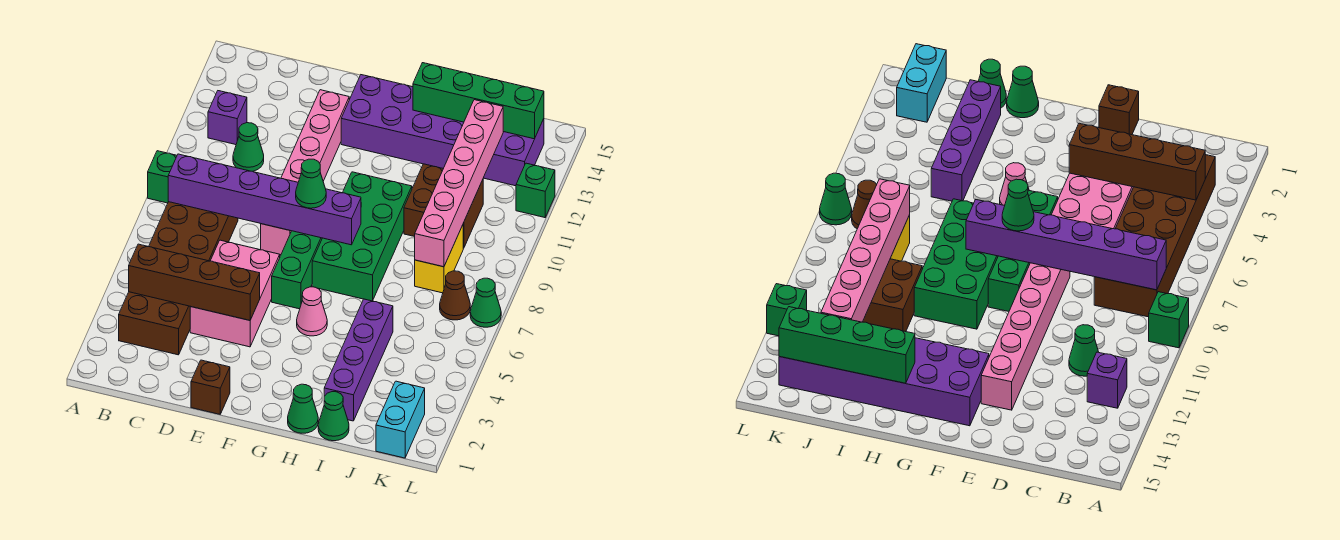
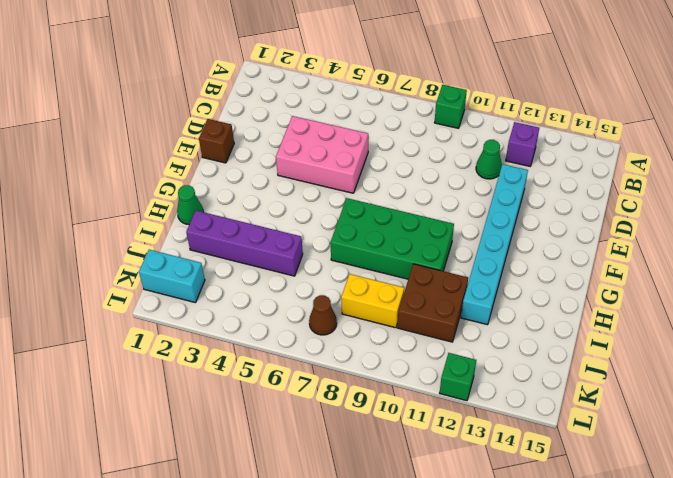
cyan 1x6 brick [461,164,528,325] -> pink 1x6 brick [261,90,349,255]
none -> brown 2x6 brick [119,202,238,355]
none -> green 1x4 brick [272,231,322,309]
none -> purple 2x6 brick [341,75,544,186]

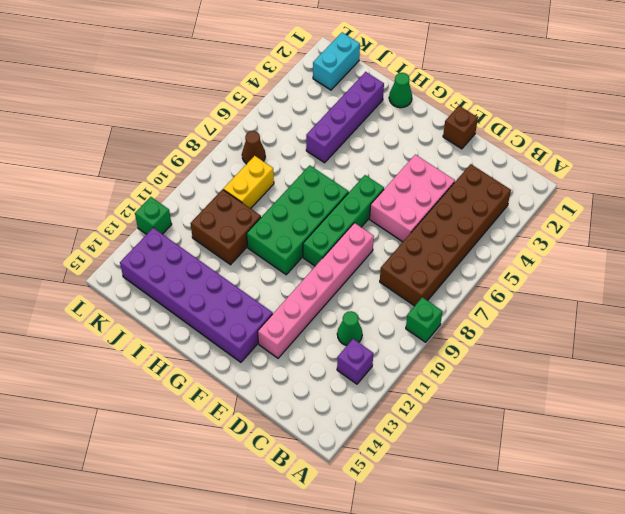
none -> pink 1x1 cone [297,287,327,336]
none -> green 1x1 cone [318,392,349,441]
none -> green 1x1 cone [470,278,501,327]

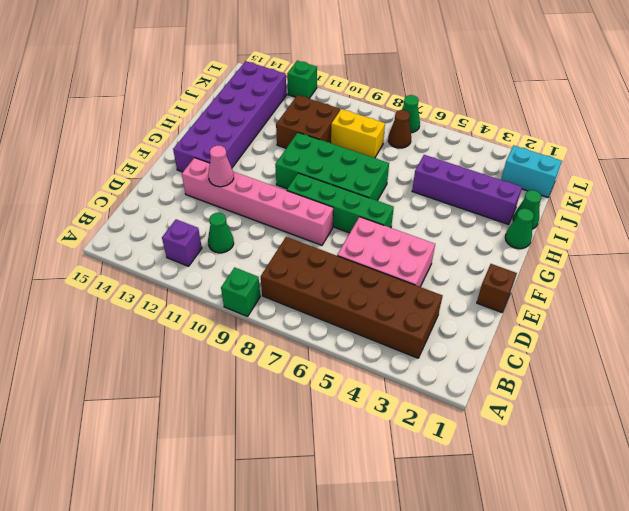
pink 1x1 cone [208,145,234,187] -> pink 1x1 cone moved to [297,287,327,336]
none -> brown 1x4 brick [129,244,260,320]
none -> purple 1x6 brick [168,154,361,245]
none -> green 1x4 brick [413,63,544,139]

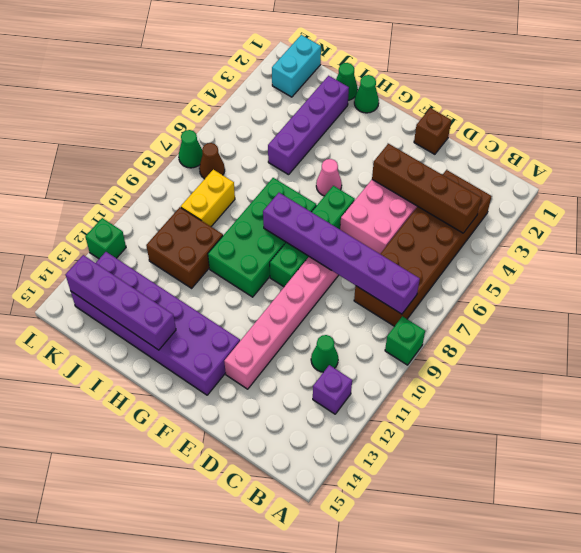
purple 1x4 brick [65,255,176,350] -> green 1x4 brick [413,63,544,139]
none -> pink 1x6 brick [415,100,503,267]
none -> green 1x1 cone [296,159,326,208]

